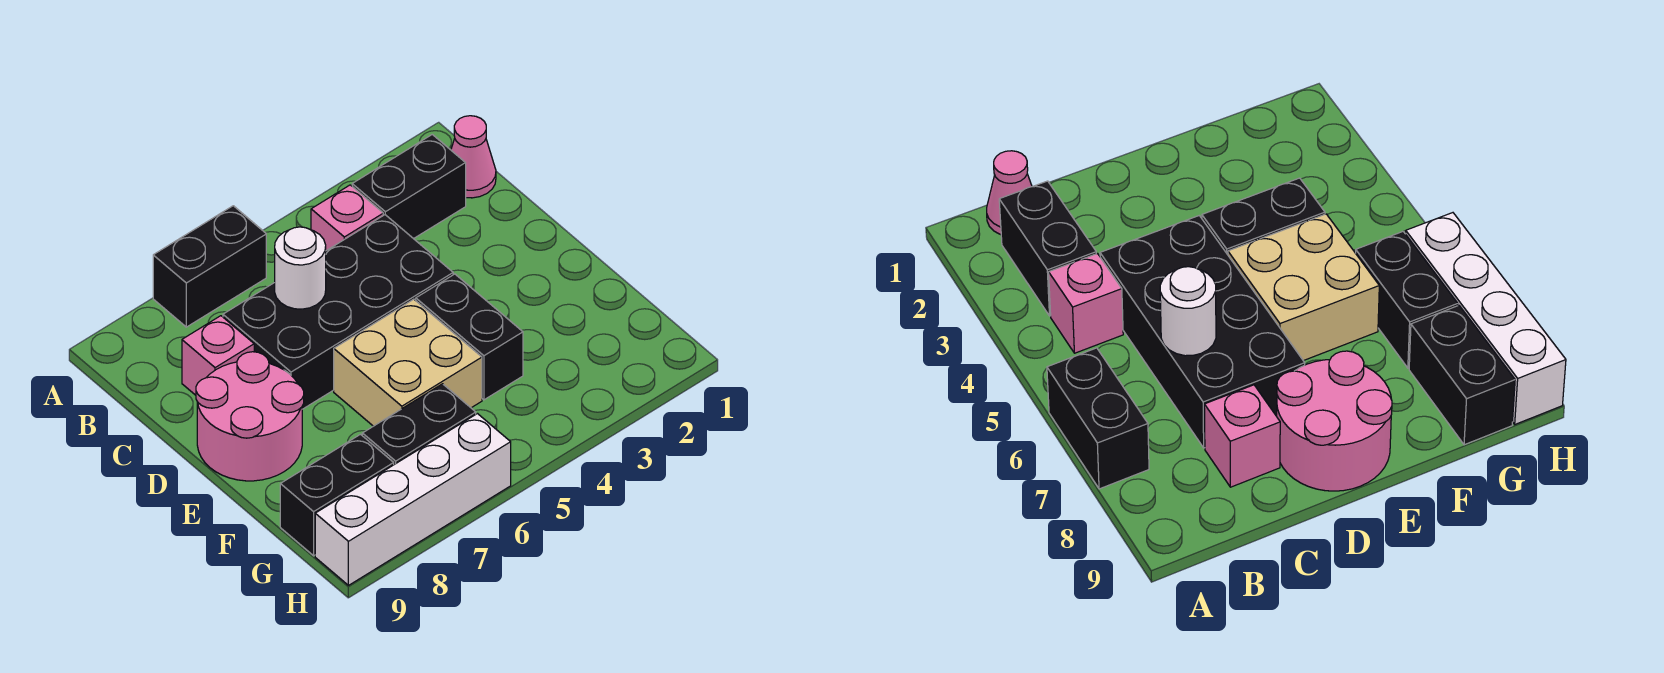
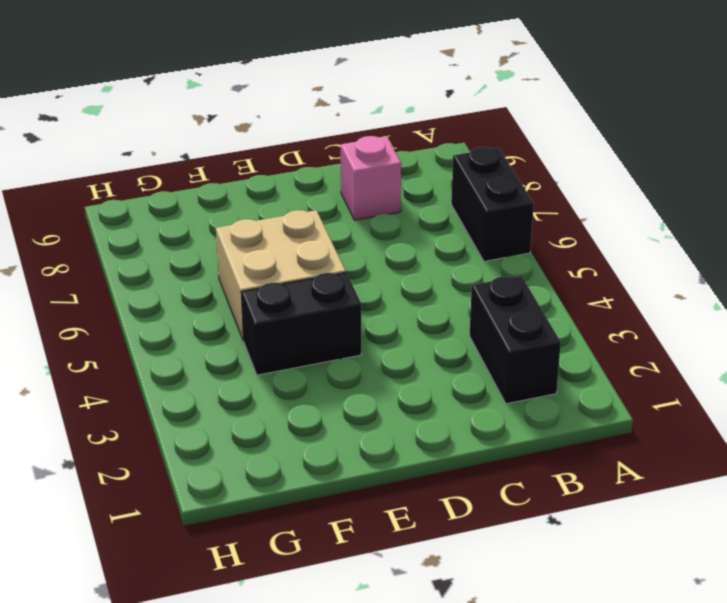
none -> pink 1x1 cone [451,116,496,198]
none -> pink 1x1 brick [311,185,383,251]
none -> black 2x4 brick [223,215,453,409]

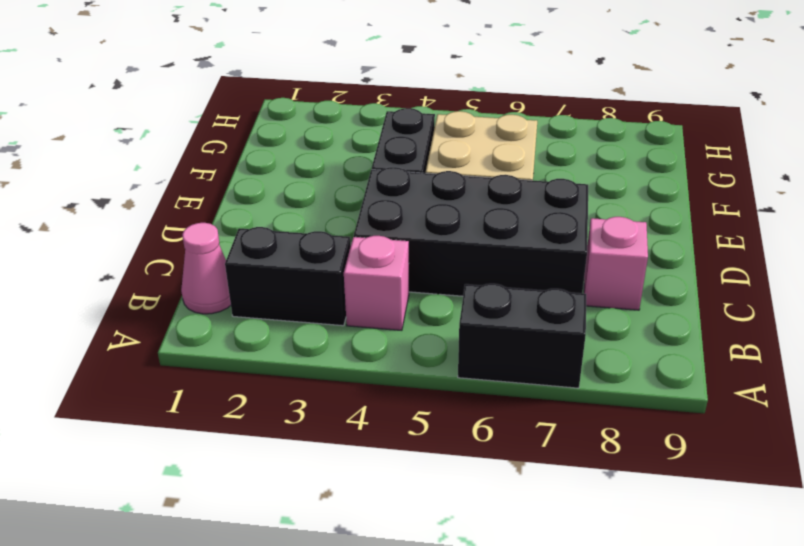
none -> pink 2x2 round brick [196,352,304,481]
none -> black 1x2 brick [362,384,476,464]
none -> black 1x2 brick [280,434,394,556]

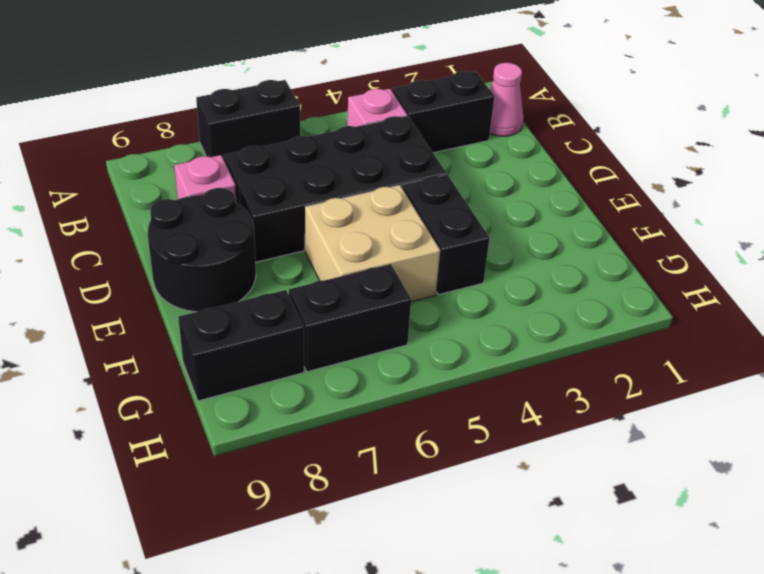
black 2x2 round brick [148,188,256,312] -> pink 2x2 round brick [196,352,304,481]
none -> white 1x4 brick [315,414,511,585]
none -> white 1x1 round brick [275,227,326,309]

